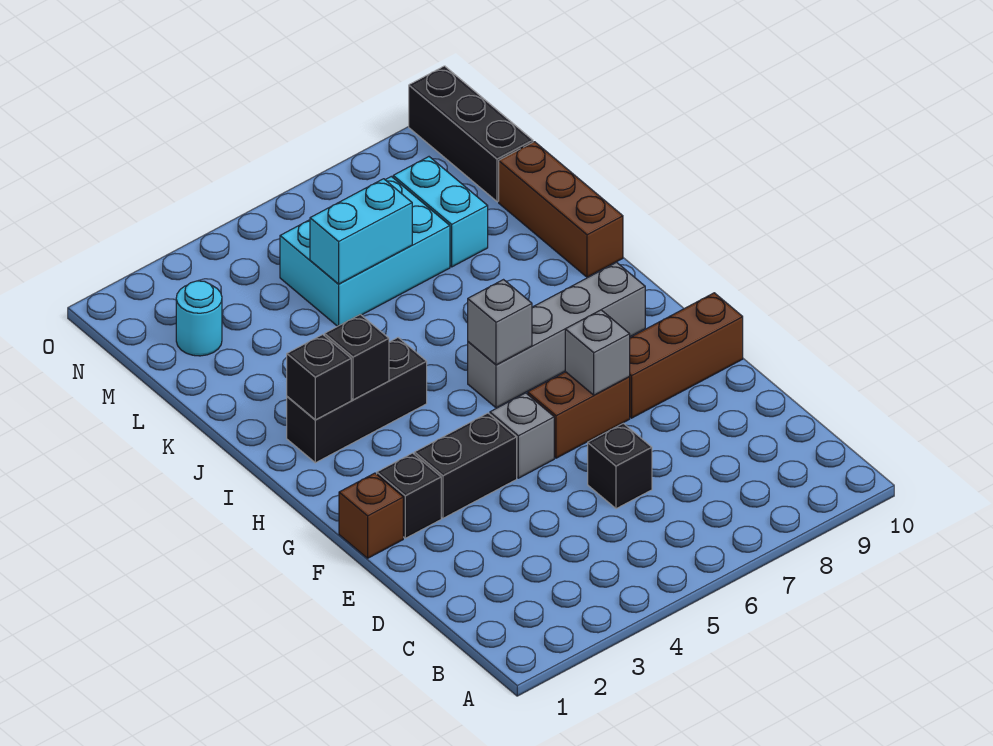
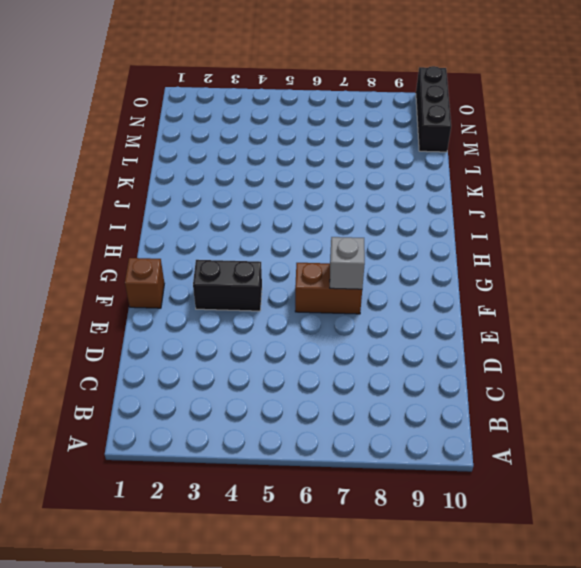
none -> black 1x1 brick [588,423,652,509]
none -> black 1x1 brick [377,453,441,538]
none -> grey 1x1 brick [490,393,554,478]

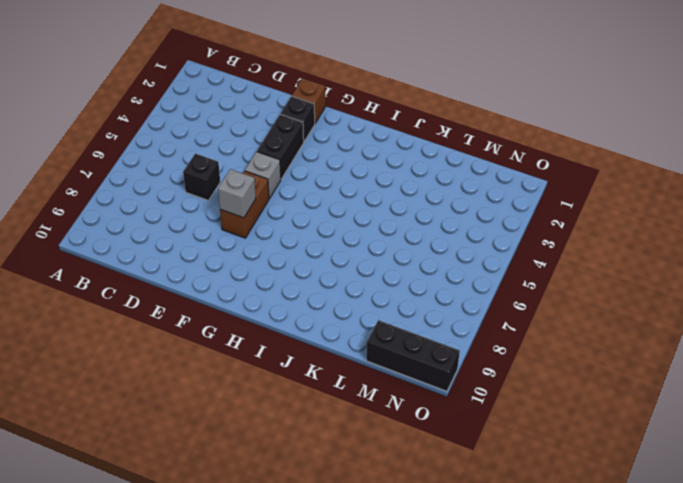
none -> brown 1x3 brick [629,293,743,418]
none -> grey 1x4 brick [468,262,645,408]
none -> black 1x3 brick [287,338,427,463]

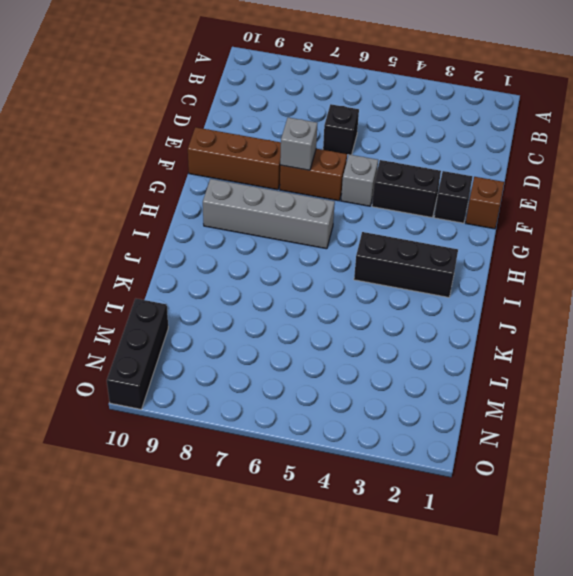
none -> brown 1x3 brick [499,142,623,277]
none -> cyan 2x3 brick [280,176,450,326]
none -> cyan 1x2 brick [393,157,488,267]

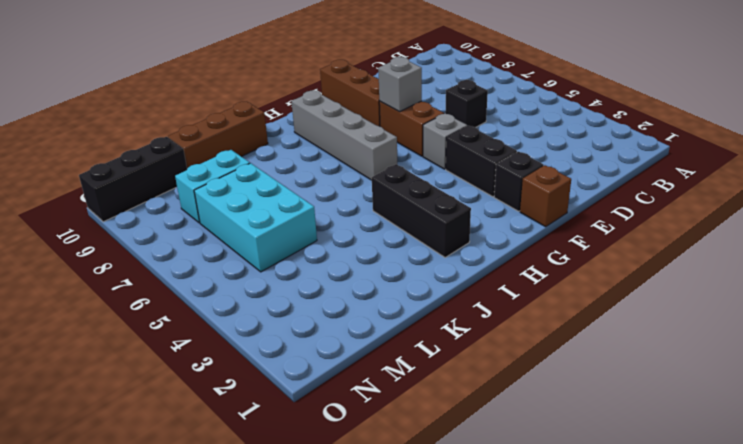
none -> cyan 1x1 round brick [176,281,222,356]
none -> grey 1x1 brick [468,280,532,365]
none -> black 1x1 brick [287,334,351,420]

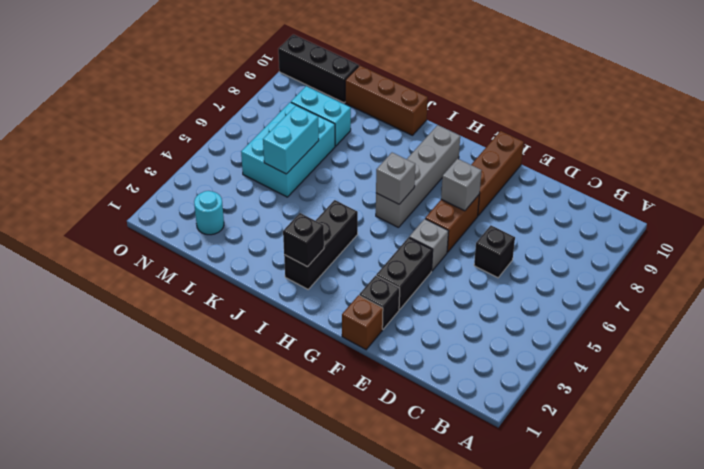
none -> black 1x1 brick [325,314,389,400]

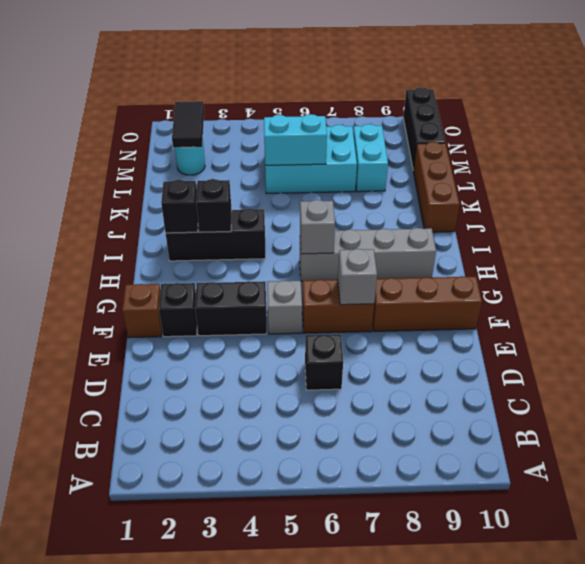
black 1x2 tile [172,101,204,148] -> none

